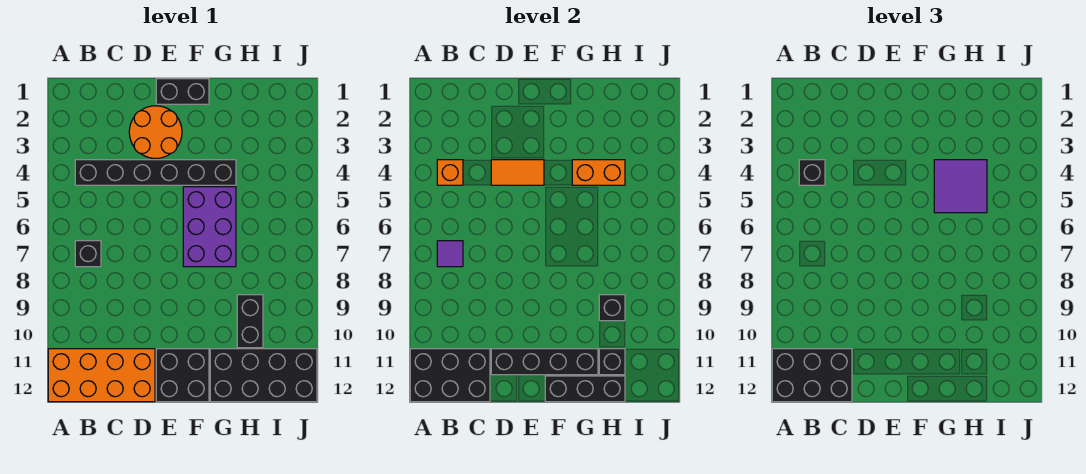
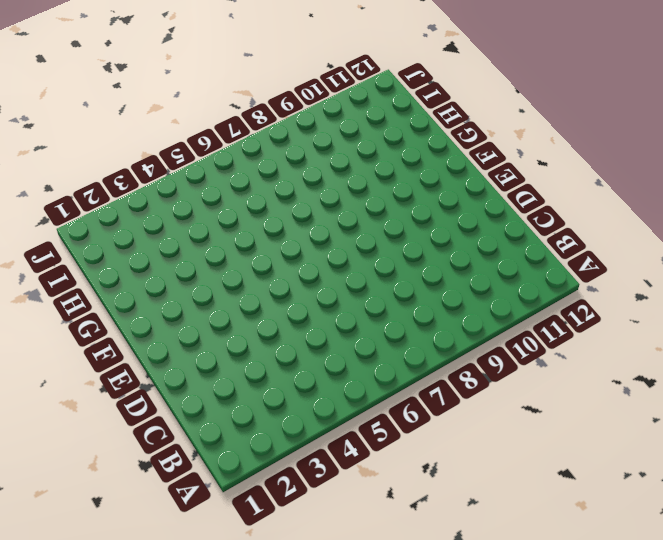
none -> orange 2x4 brick [48,349,155,402]
none -> black 1x6 brick [75,160,236,185]
none -> black 1x1 brick [75,241,101,267]

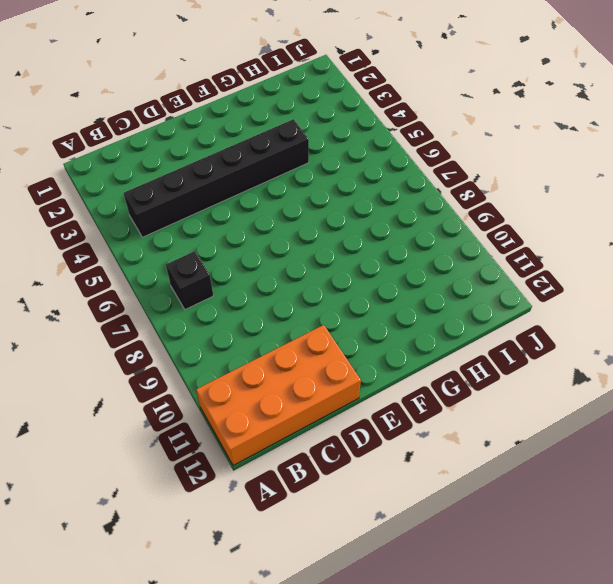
none -> orange 2x2 round brick [129,106,182,158]
none -> black 1x2 brick [156,79,209,104]
none -> black 2x2 brick [156,349,209,402]

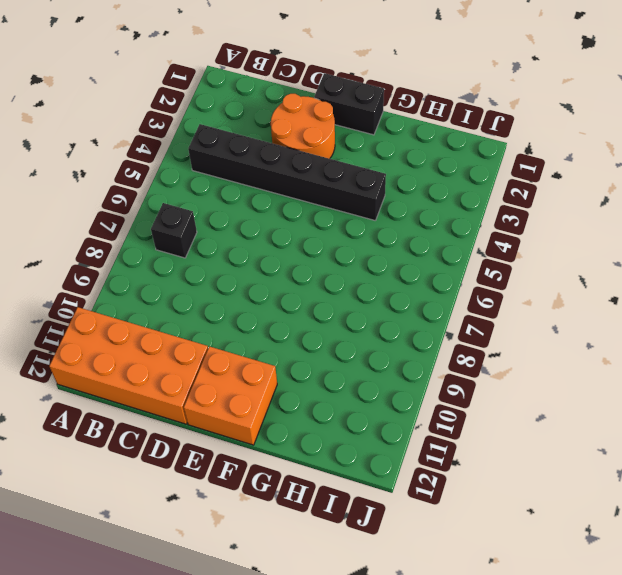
orange 2x2 brick [184,346,277,445] -> black 2x2 brick [156,349,209,402]
none -> purple 2x3 brick [183,187,236,267]
none -> black 2x4 brick [210,349,317,402]
none -> black 1x2 brick [237,295,263,348]

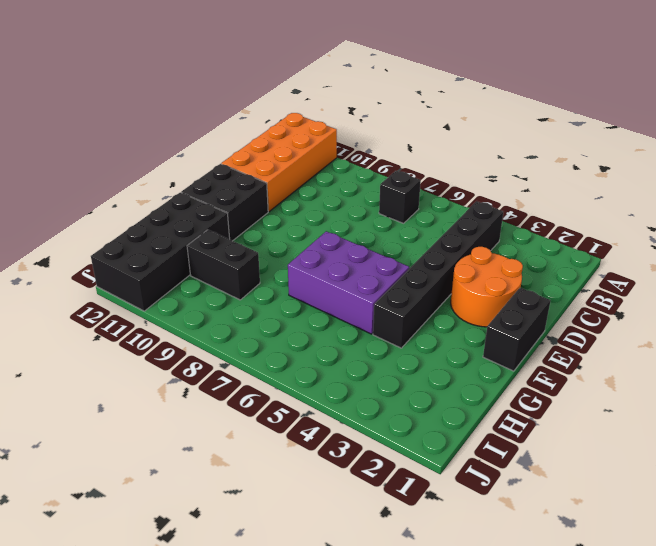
none -> black 2x3 brick [410,349,490,402]
none -> orange 1x1 brick [437,160,463,185]
none -> purple 1x1 tile [437,241,463,267]

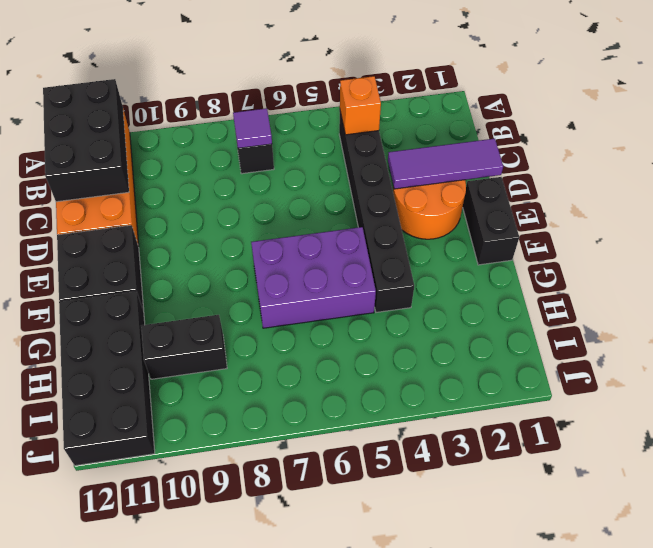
purple 1x3 tile [388,139,503,189] -> none
none -> orange 1x2 tile [491,160,544,185]
none -> black 1x4 brick [491,349,598,375]
none -> black 1x3 brick [545,376,625,402]

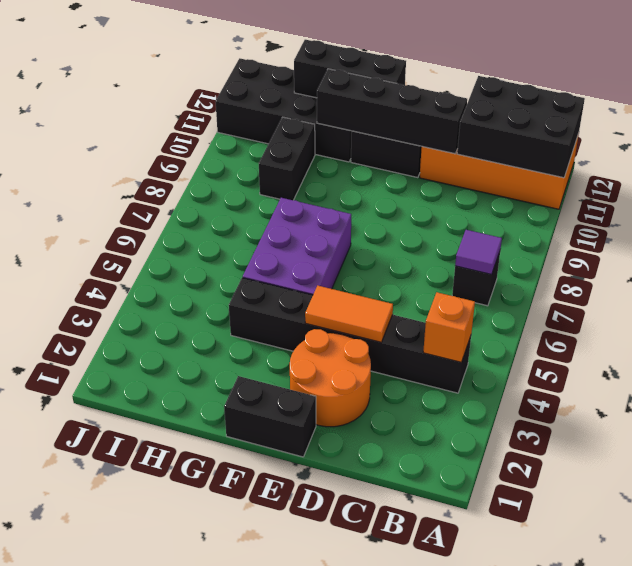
none -> orange 1x2 brick [572,160,625,185]
none -> black 1x1 brick [599,295,625,321]
none -> black 1x1 brick [599,349,625,375]

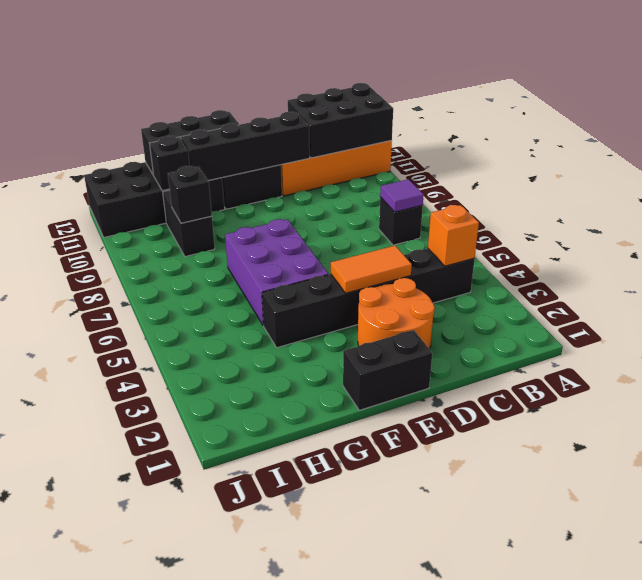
none -> orange 1x2 brick [572,160,625,185]
none -> black 2x3 brick [772,349,852,402]
none -> black 1x1 brick [799,160,825,185]

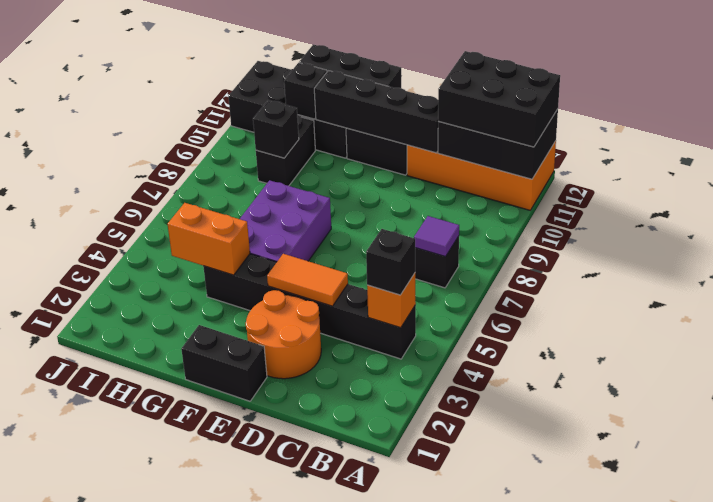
none -> purple 2x2 tile [934,160,987,213]

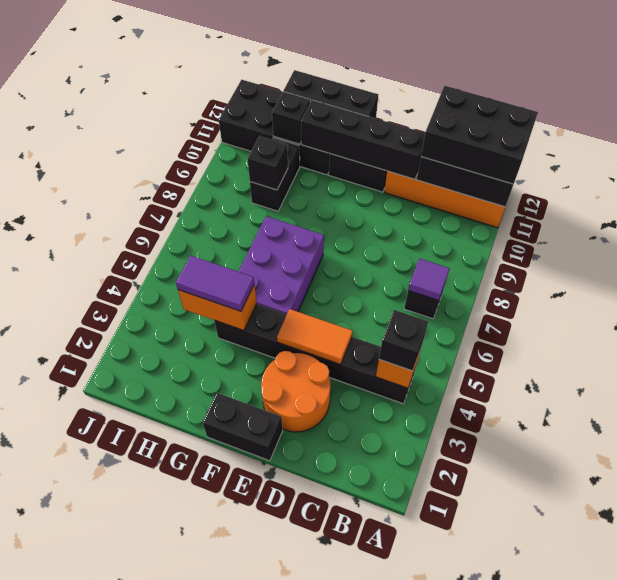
purple 1x2 tile [176,256,254,311] -> purple 2x2 tile [934,160,987,213]

